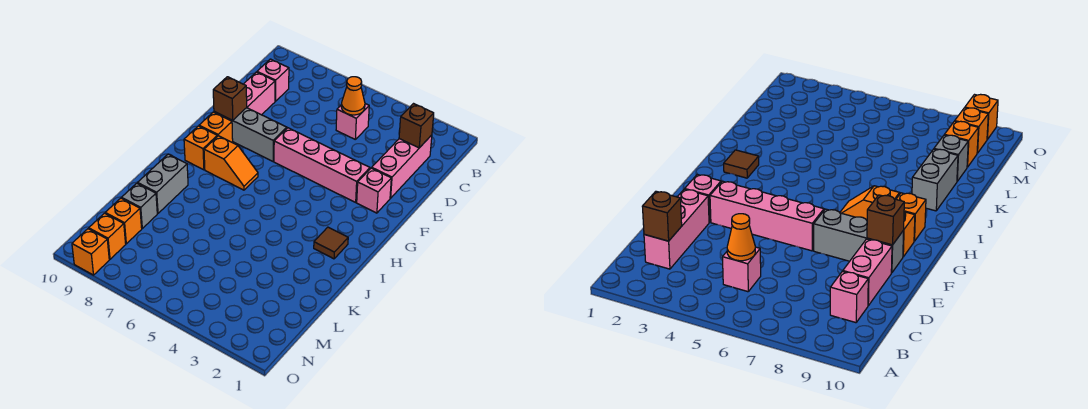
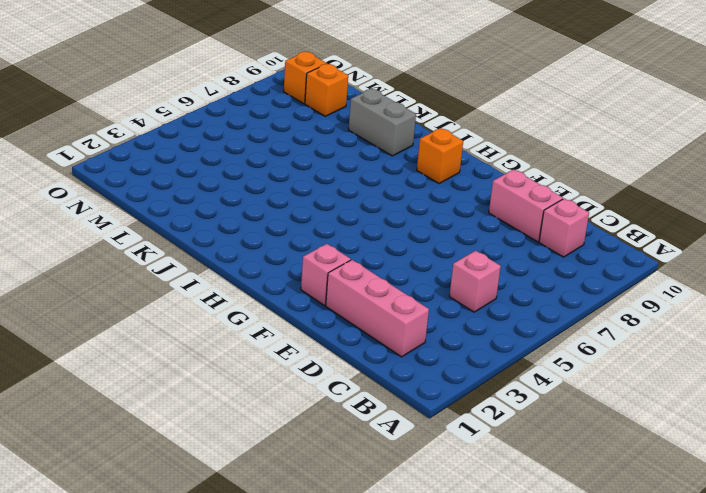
none -> pink 1x4 brick [274,128,370,202]
none -> grey 1x3 brick [214,108,287,161]
none -> orange 1x1 brick [199,112,233,143]

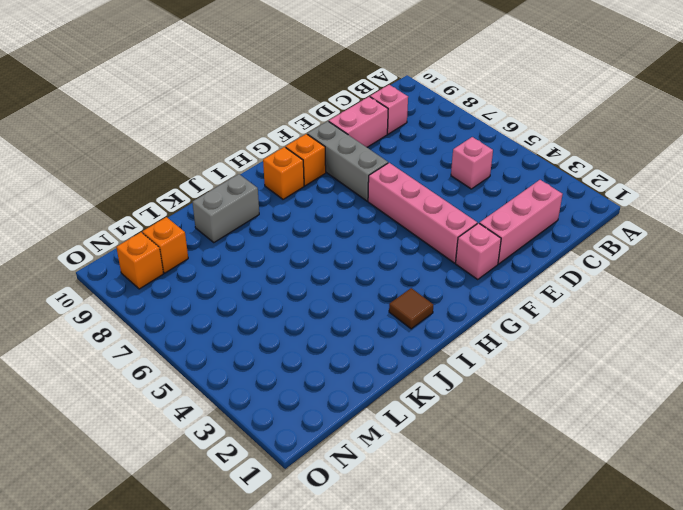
none -> orange 1x2 slope [204,136,258,190]
none -> grey 1x1 brick [122,183,157,228]
none -> orange 1x1 brick [72,229,109,275]

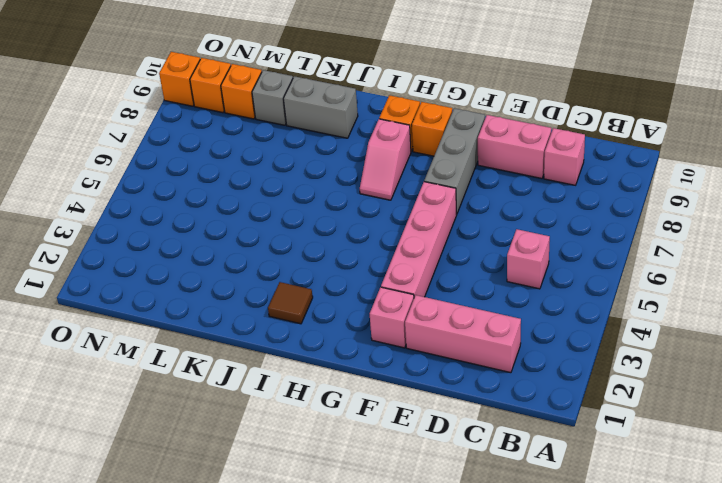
pink 1x2 slope [360,119,411,200] -> orange 1x2 slope [204,136,258,190]
none -> brown 1x1 brick [399,104,434,148]
none -> orange 1x1 cone [341,77,365,115]
none -> brown 1x1 brick [213,77,247,120]

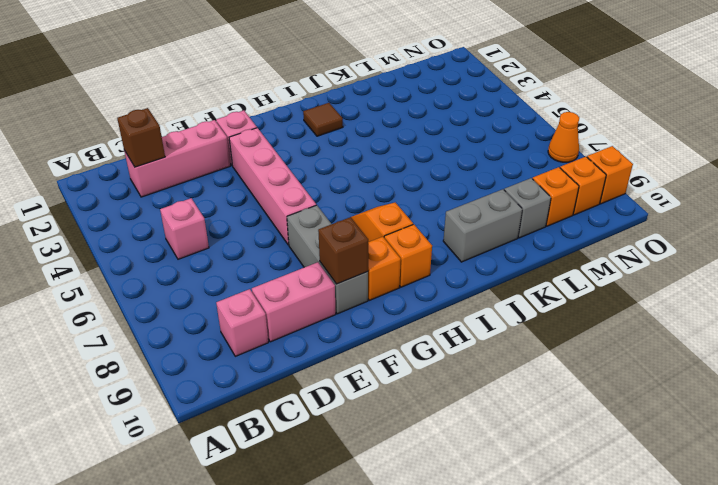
orange 1x1 cone [548,112,579,162] -> orange 1x1 cone moved to [341,77,365,115]

